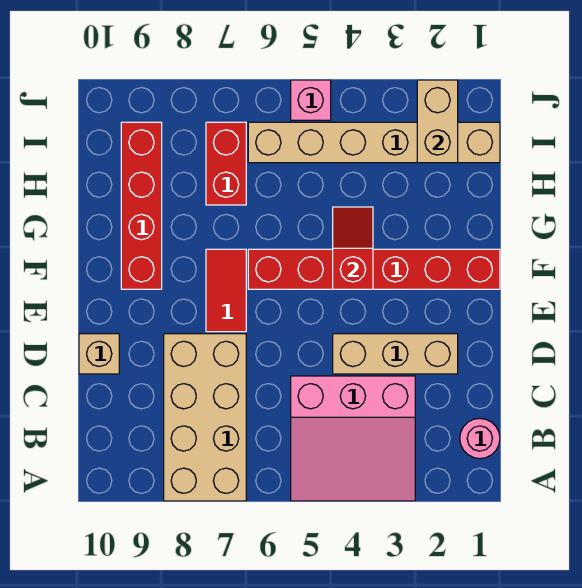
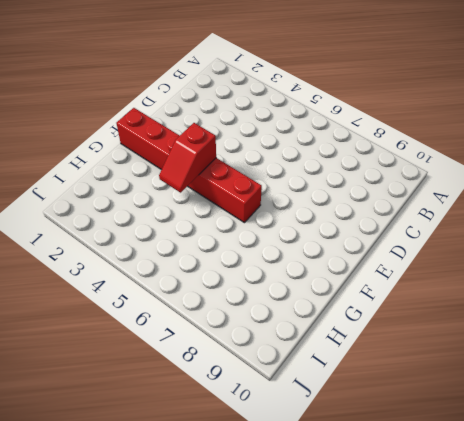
none -> pink 3x3 slope [291,376,415,501]
none -> tan 2x4 brick [164,334,246,501]
none -> pink 1x1 round brick [460,418,500,459]

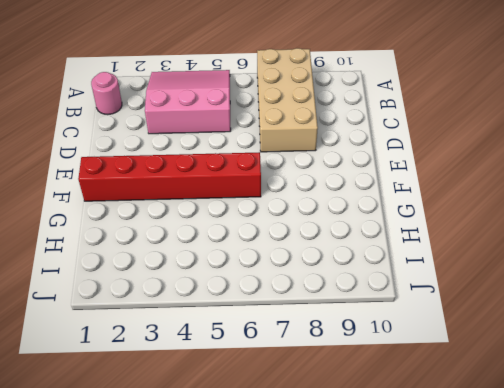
none -> tan 1x3 brick [333,334,458,374]
none -> tan 1x1 brick [79,334,119,374]
none -> red 1x2 tile [206,249,246,332]

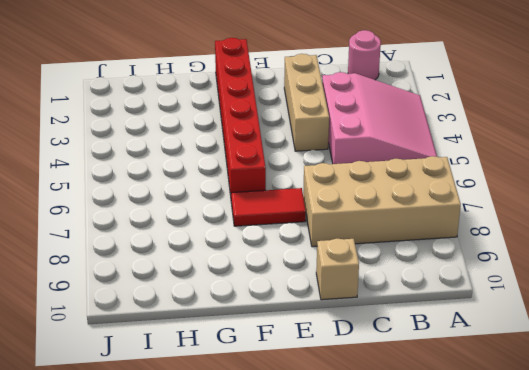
none -> red 1x4 brick [121,122,162,289]
none -> red 1x2 brick [206,122,246,205]
none -> tan 1x6 brick [248,122,500,163]

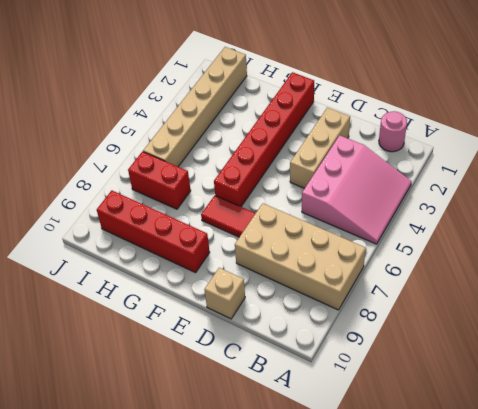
none -> pink 1x1 brick [291,80,331,120]
none -> red 1x2 slope [333,207,373,289]
none -> tan 1x2 brick [417,80,458,163]

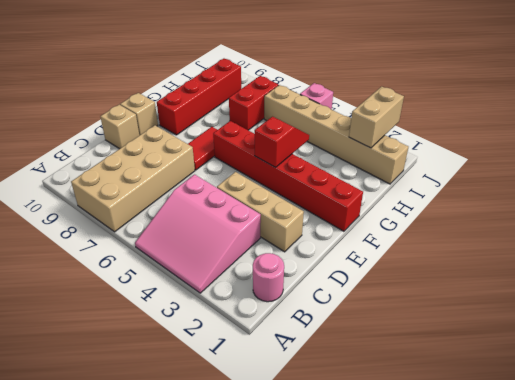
tan 1x1 brick [120,93,158,135] -> none

